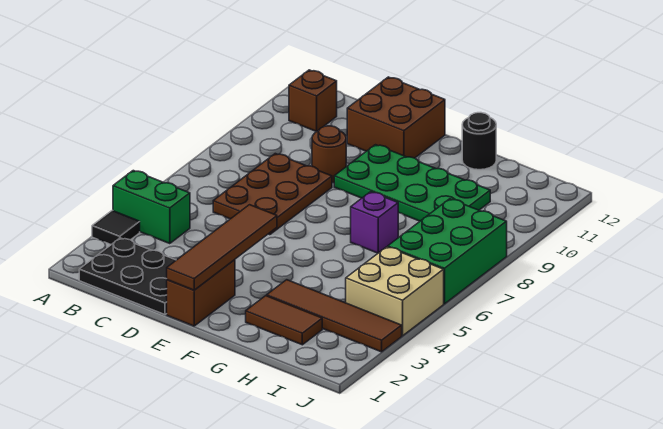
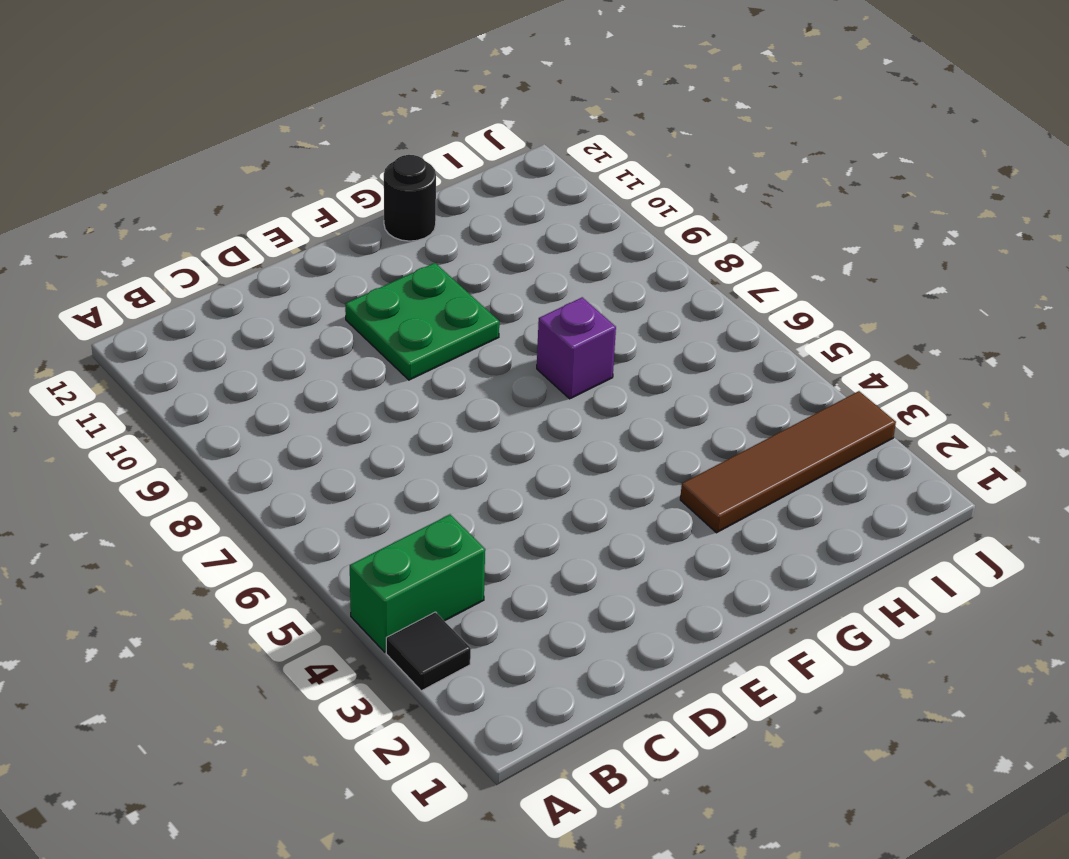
green 2x2 plate [345,263,499,380] -> green 2x4 plate [334,145,490,221]
none -> black 2x3 plate [79,238,176,315]
none -> brown 1x1 brick [289,70,337,132]
none -> brown 2x3 plate [213,154,332,235]

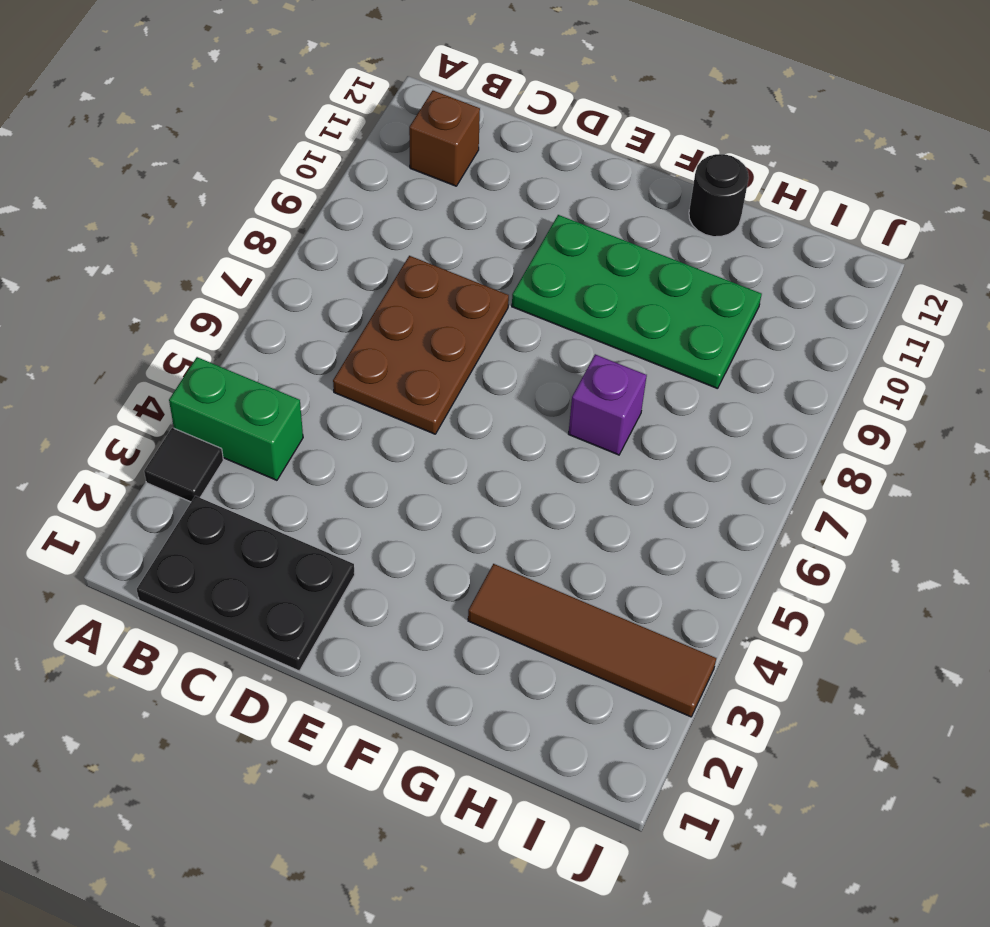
none -> brown 1x1 round brick [312,126,346,183]
none -> brown 2x2 brick [347,77,445,158]
none -> brown 1x2 brick [167,260,235,326]

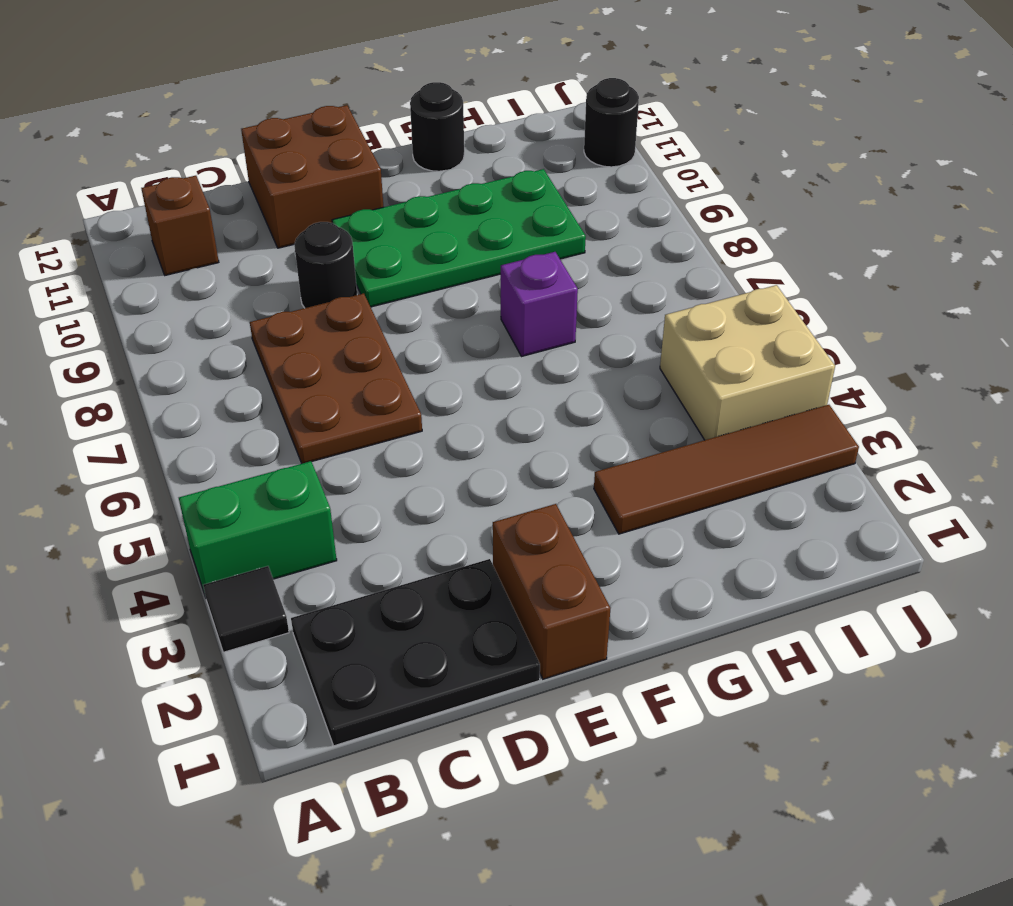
black 1x1 round brick [294,222,357,308] -> brown 1x1 round brick [312,126,346,183]
black 1x1 round brick [584,78,639,167] -> none
none -> brown 1x2 tile [246,296,322,345]
none -> green 2x3 brick [387,199,507,304]
none -> brown 1x4 tile [167,205,277,290]

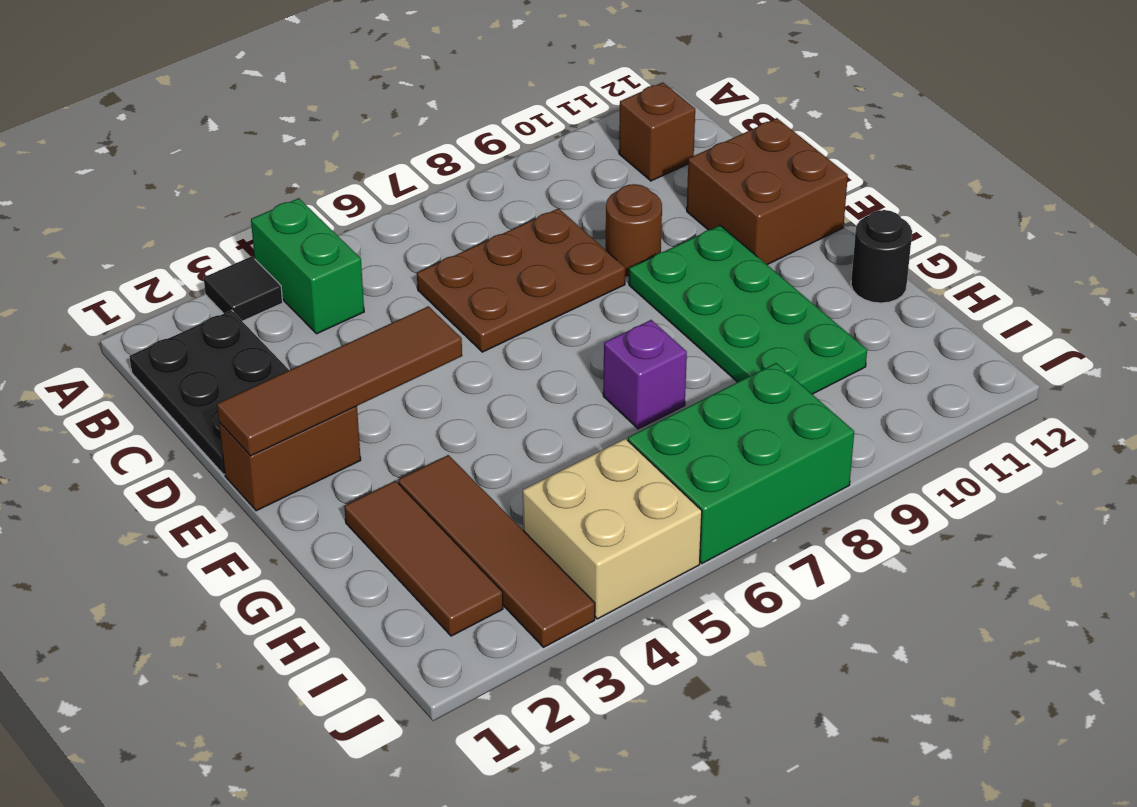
brown 1x3 tile [344,481,503,636] -> brown 1x2 tile [246,296,322,345]

